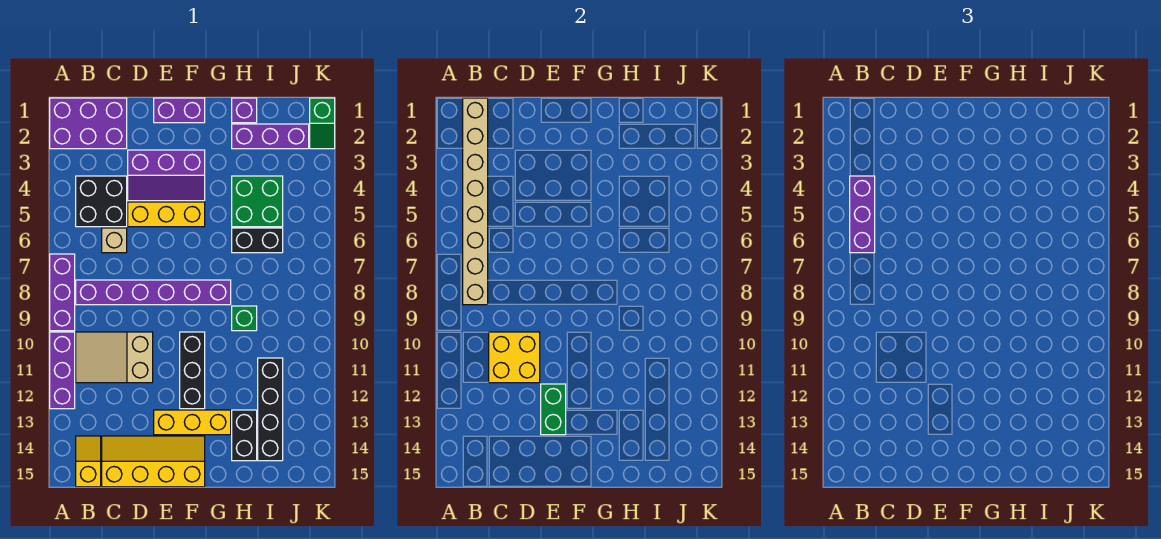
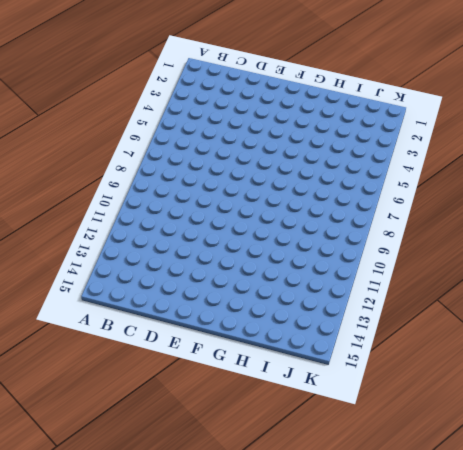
none -> purple 2x3 brick [50,98,127,149]
none -> purple 1x3 brick [50,254,75,331]
none -> purple 1x3 brick [50,332,75,409]

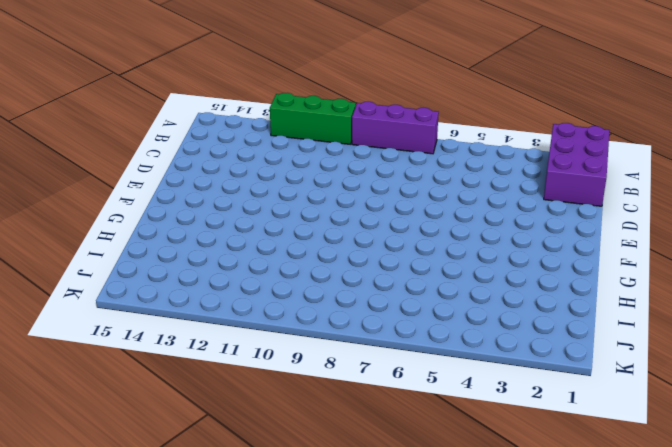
green 1x3 brick [270,93,356,144] -> purple 1x3 brick [50,332,75,409]
none -> black 2x2 brick [76,176,127,227]
none -> purple 1x6 brick [76,280,231,305]
none -> tan 2x3 slope [76,332,153,383]

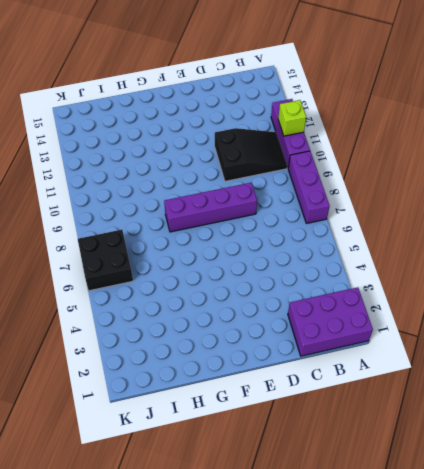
lime 1x1 brick [278,100,306,136] -> none
black 2x3 slope [215,128,287,181] -> tan 2x3 slope [76,332,153,383]
purple 1x4 brick [164,183,257,232] -> purple 1x6 brick [76,280,231,305]
black 2x2 brick [78,230,133,291] -> black 2x2 brick moved to [76,176,127,227]
none -> yellow 1x2 slope [76,436,101,487]
none -> tan 1x1 brick [102,228,127,253]
none -> yellow 2x4 slope [102,436,205,487]

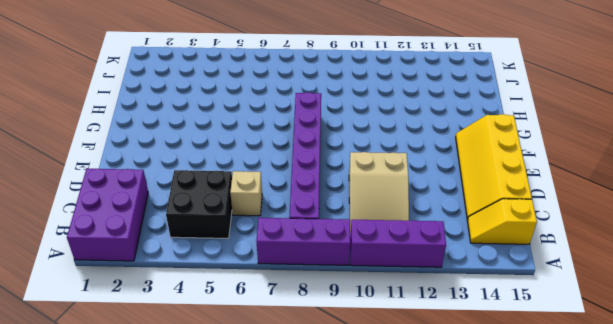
none -> purple 2x3 slope [128,150,205,201]
none -> yellow 1x3 brick [128,202,205,227]
none -> purple 1x2 brick [154,98,205,123]

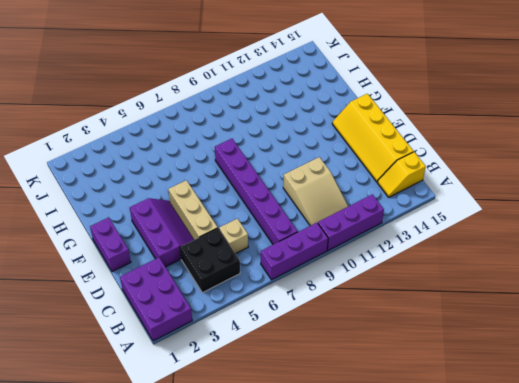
tan 1x3 brick [168,180,218,240] -> yellow 1x3 brick [128,202,205,227]
none -> yellow 1x3 brick [154,410,231,435]
none -> black 1x3 brick [180,332,205,409]
none -> purple 1x1 brick [232,98,257,123]

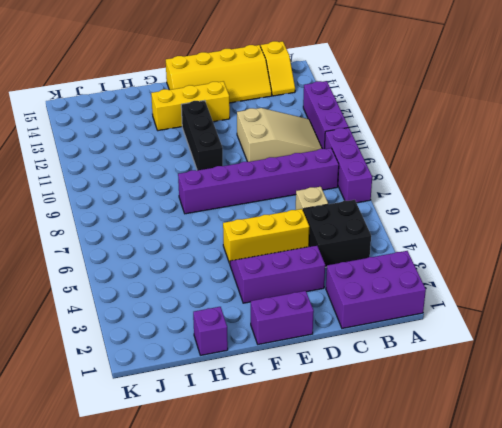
none -> purple 1x3 brick [232,124,309,149]
none -> green 2x2 brick [232,176,283,227]
none -> black 1x2 brick [232,228,283,253]

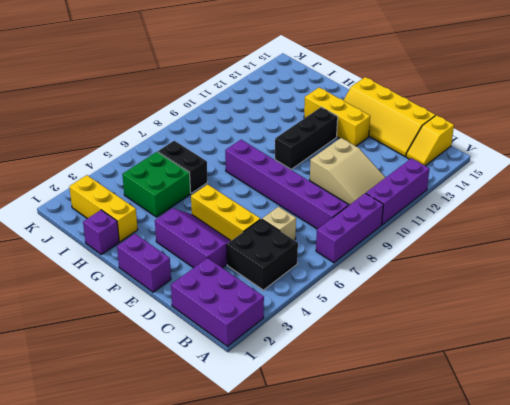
yellow 1x3 brick [69,175,138,242] -> purple 1x3 brick [232,124,309,149]
none -> green 1x1 brick [232,306,257,331]
none -> black 1x2 brick [232,410,257,461]
none -> black 1x4 brick [258,358,283,461]

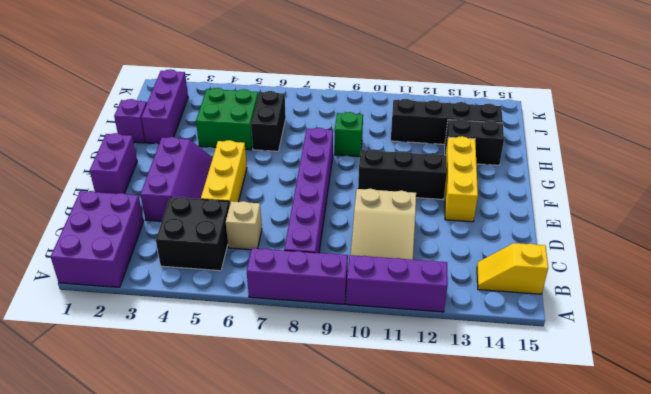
none -> yellow 2x4 slope [102,436,205,487]
none -> green 1x2 slope [310,98,335,149]
none -> tan 1x8 brick [463,98,488,305]

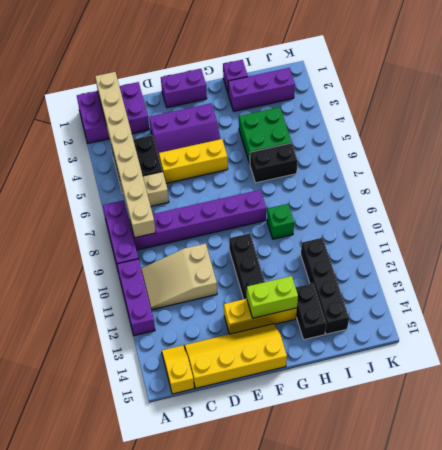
lime 1x2 brick [246,276,298,318] -> none
none -> green 1x2 slope [310,98,335,149]
none -> yellow 2x2 brick [489,332,540,383]
none -> green 1x2 brick [541,384,566,435]

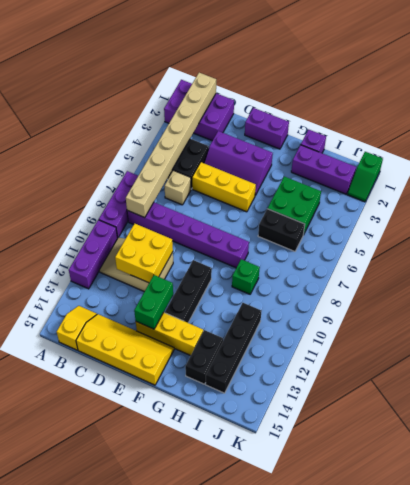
none -> purple 1x3 brick [850,176,875,253]

